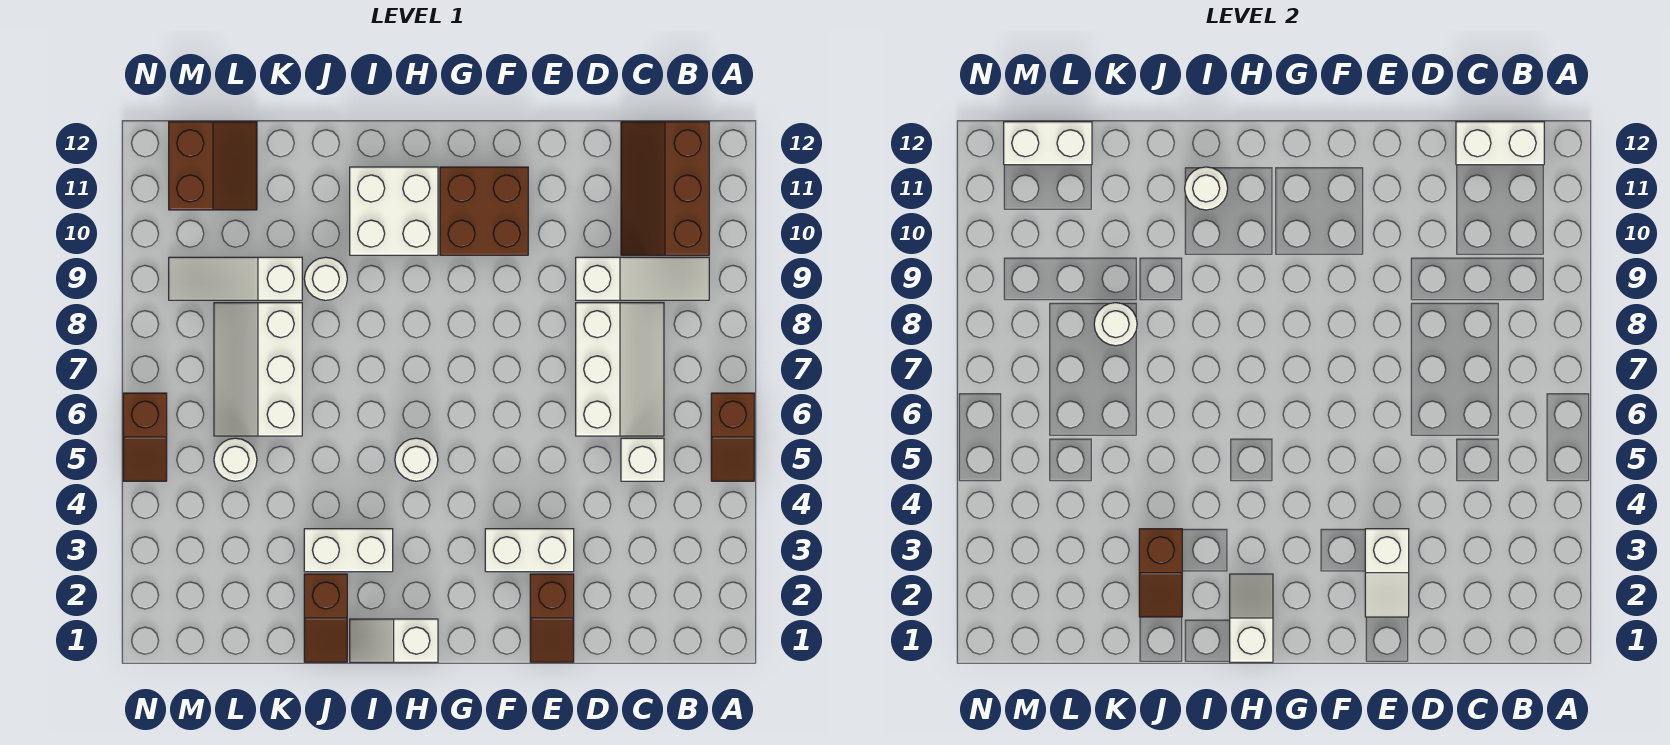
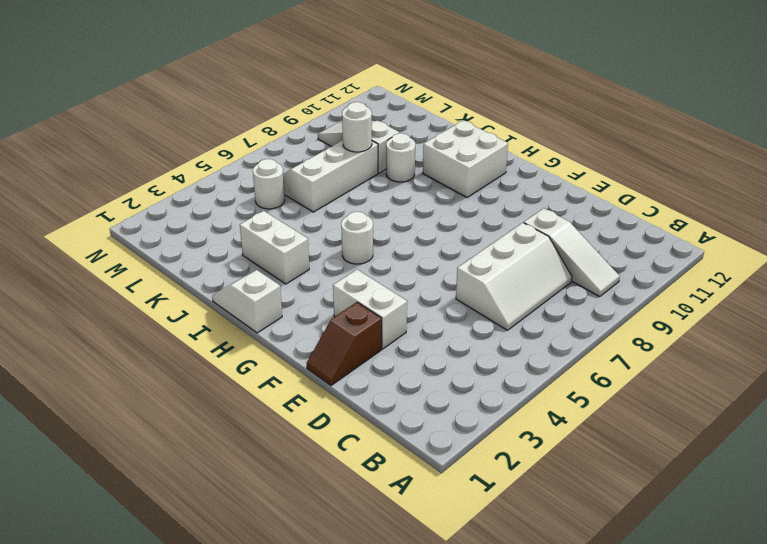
none -> brown 1x2 slope [711,393,754,481]
none -> brown 2x3 slope [621,122,709,255]
none -> white 1x1 brick [621,438,664,481]

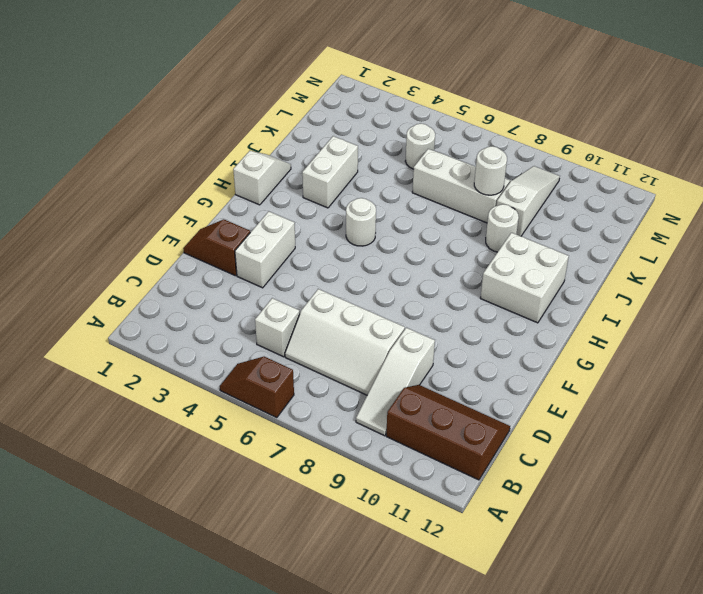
none -> brown 2x2 brick [440,167,528,255]
none -> brown 1x2 slope [304,574,347,662]
none -> brown 2x2 slope [169,122,257,210]

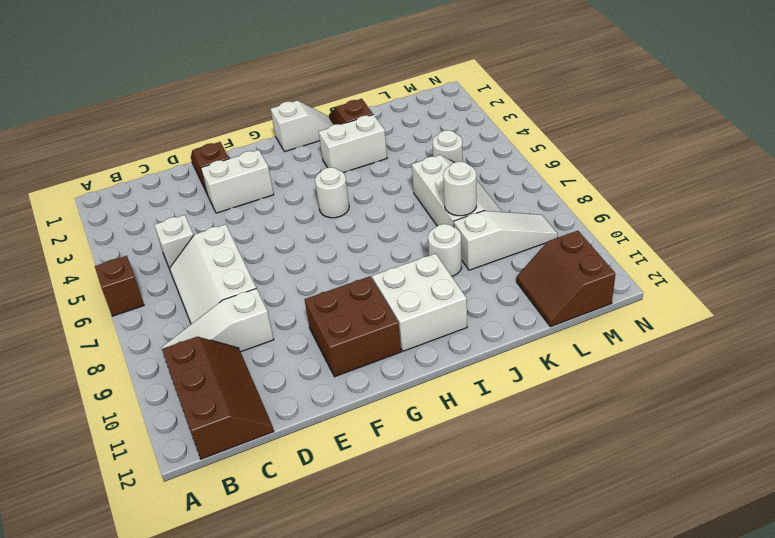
none -> brown 1x2 slope [123,393,167,481]
none -> white 1x2 brick [1456,122,1544,165]
none -> white 1x2 slope [1365,529,1409,617]

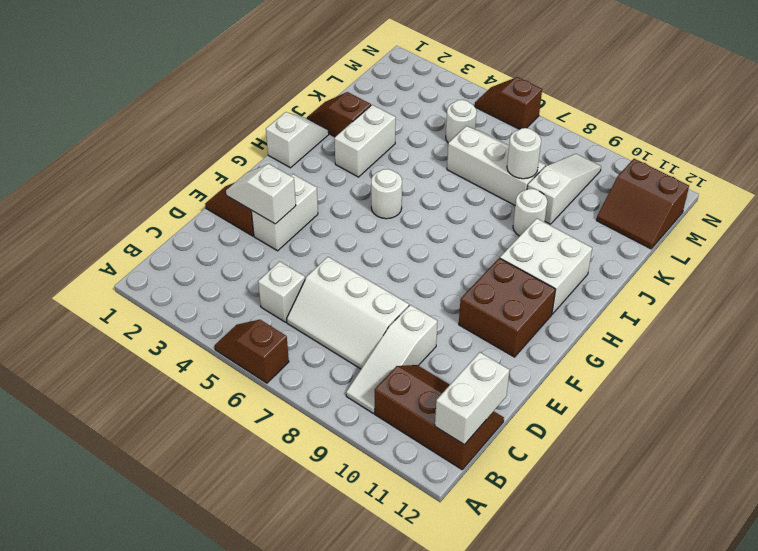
none -> white 1x2 slope [1230,574,1273,662]
none -> white 1x1 round brick [1185,167,1228,210]
none -> brown 1x2 slope [1139,529,1182,617]

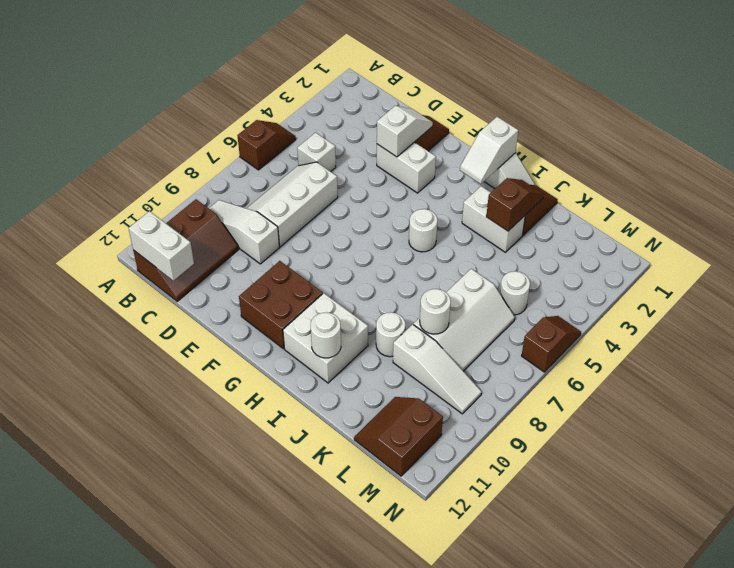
none -> white 1x2 brick [1004,122,1092,165]

